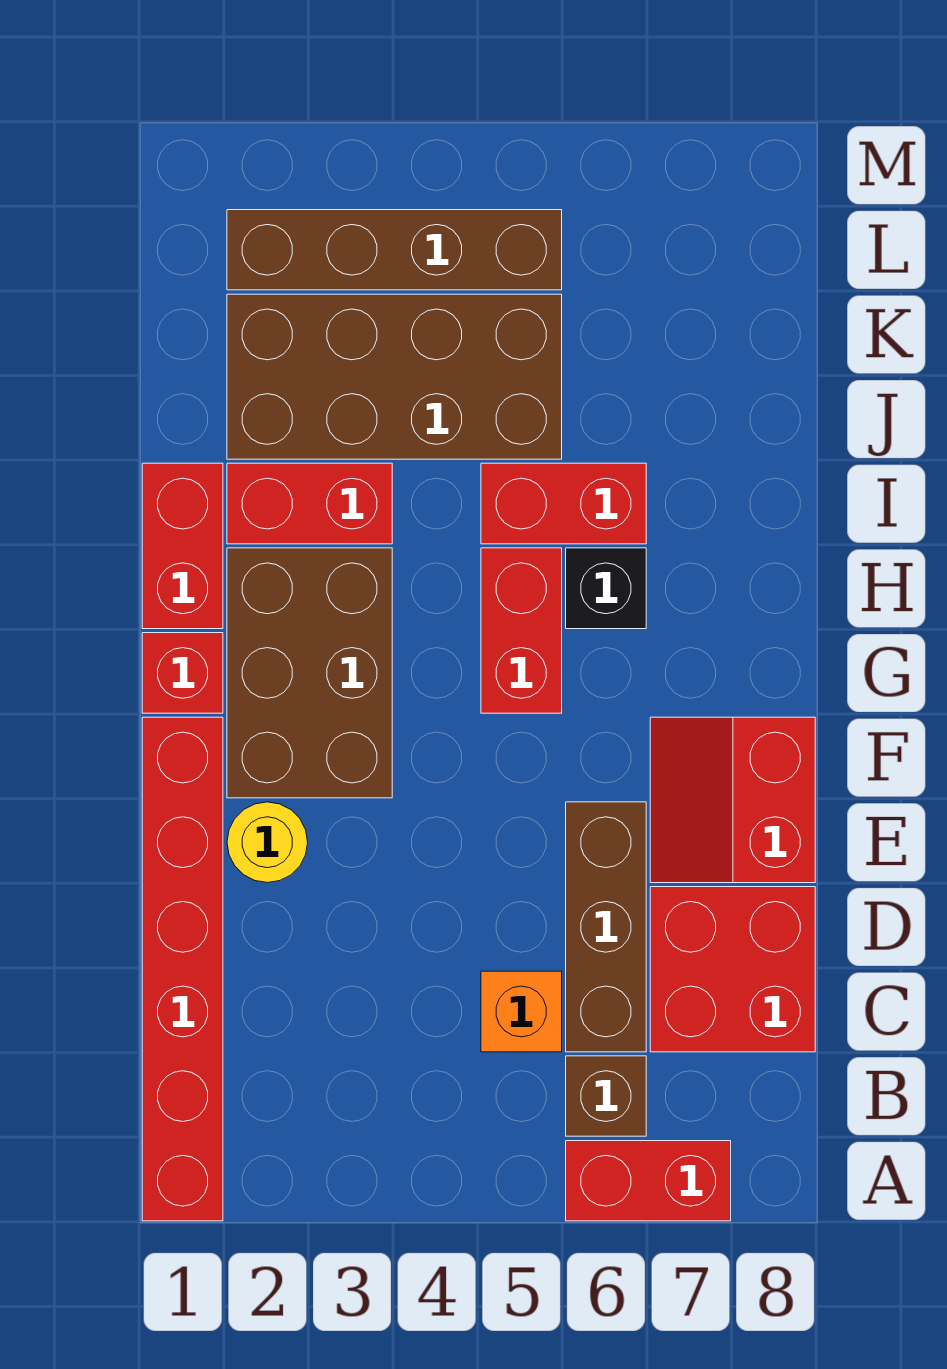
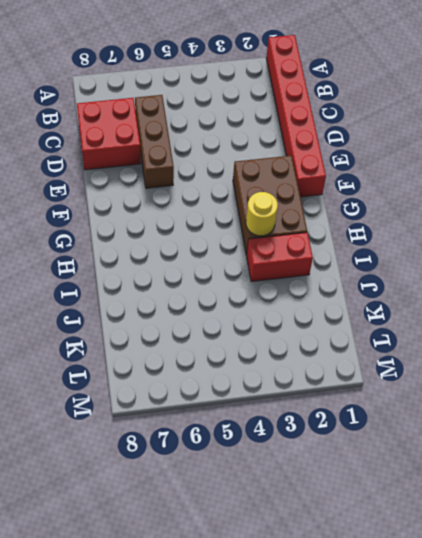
yellow 1x1 round brick [246,192,278,236] -> yellow 1x1 round brick moved to [227,802,308,883]
none -> red 1x2 brick [566,1141,731,1221]
none -> brown 1x1 brick [566,1056,646,1136]
none -> orange 1x1 brick [481,971,562,1052]

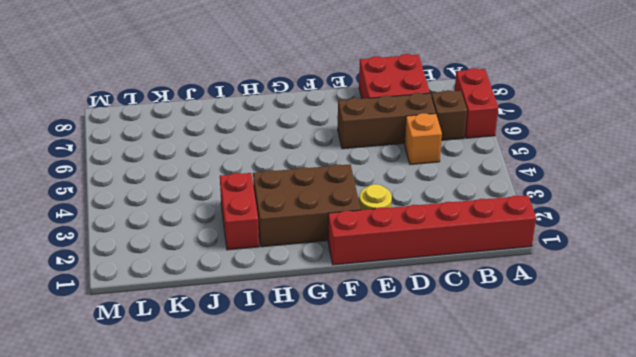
none -> red 2x2 slope [650,717,815,883]
none -> red 1x1 brick [142,633,223,713]
none -> red 1x2 brick [481,548,562,713]

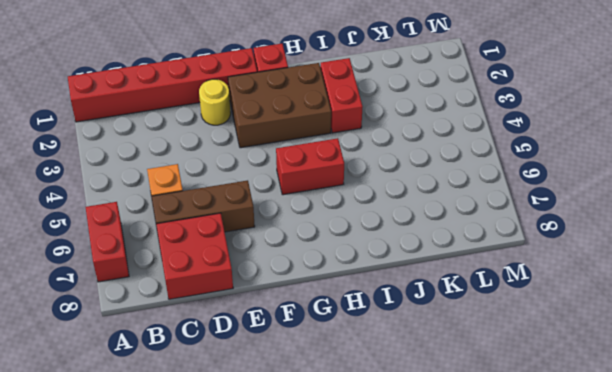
none -> brown 1x1 brick [566,1056,646,1136]
none -> red 2x2 slope [650,717,815,883]
none -> red 1x2 brick [142,463,223,629]

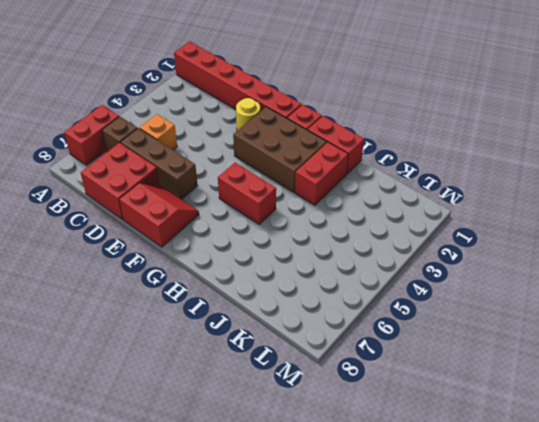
none -> black 1x1 brick [566,548,646,629]
none -> red 1x2 brick [481,463,646,544]
none -> brown 2x4 brick [227,294,562,459]

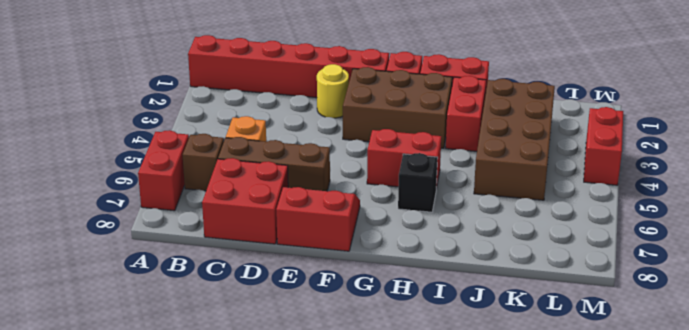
red 1x2 brick [584,107,623,185] -> red 1x2 brick moved to [481,463,646,544]
none -> brown 1x4 brick [227,210,562,290]

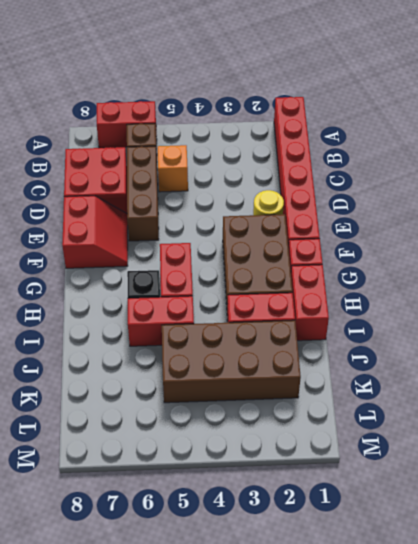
none -> brown 1x4 brick [227,210,562,290]

